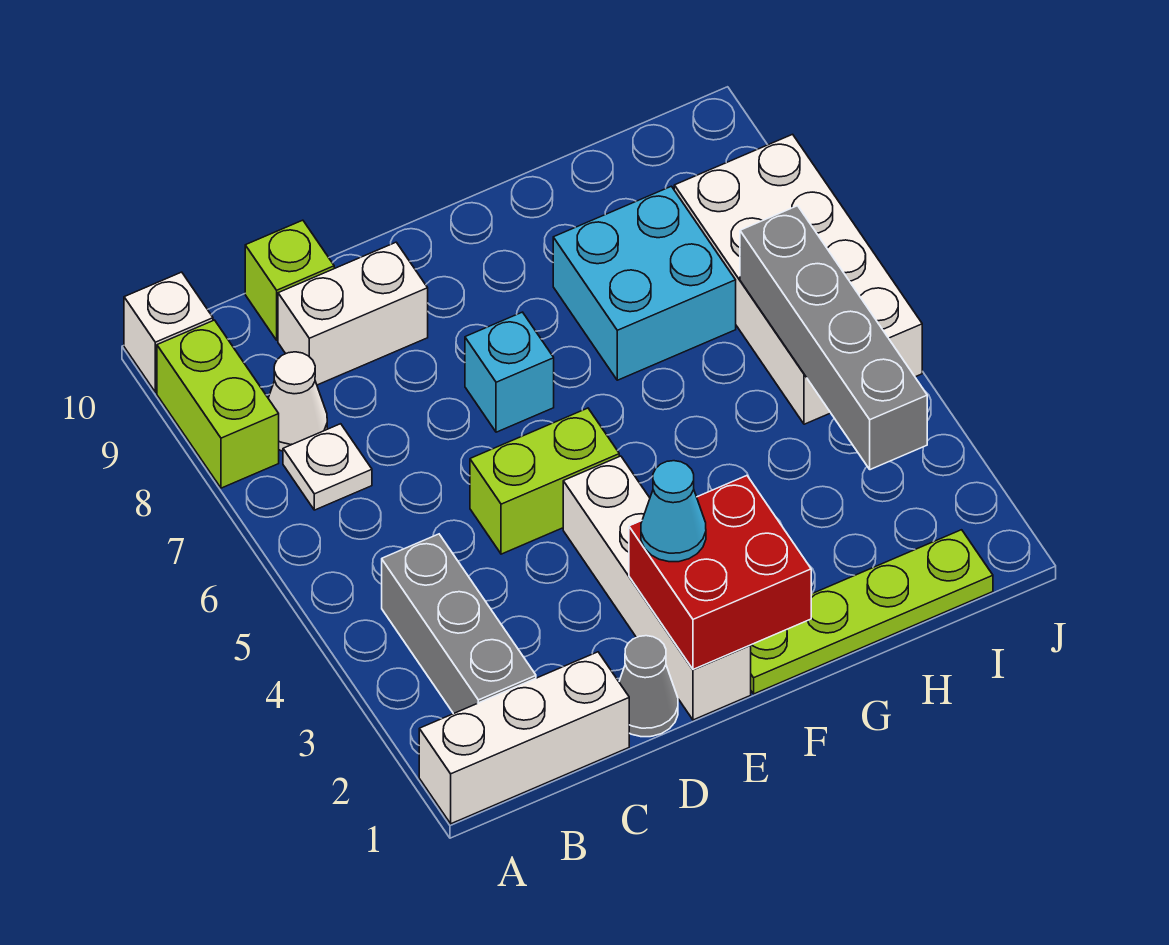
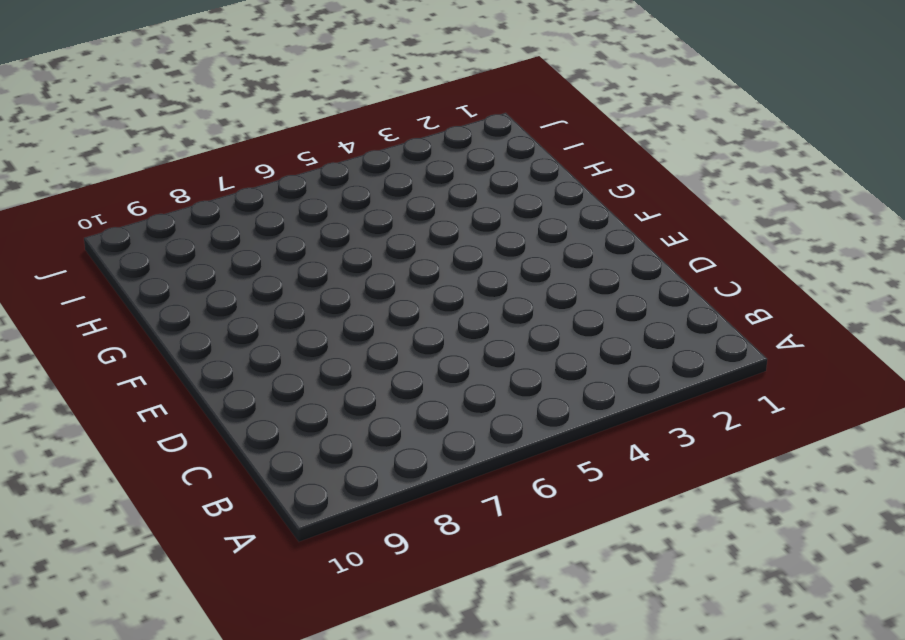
none -> white 1x3 brick [419,652,629,824]
none -> lime 1x2 brick [157,320,279,488]
none -> white 1x1 brick [124,272,213,392]

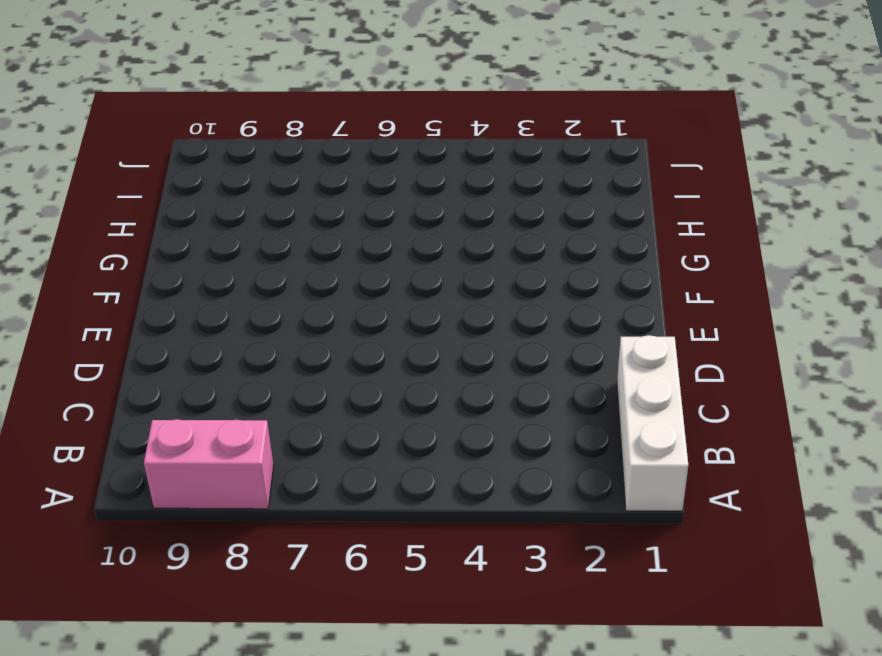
pink 1x2 brick [144,419,274,509] -> lime 1x2 brick [157,320,279,488]
none -> white 1x1 brick [124,272,213,392]
none -> grey 1x3 brick [382,534,536,714]
none -> white 1x1 plate [283,424,372,510]

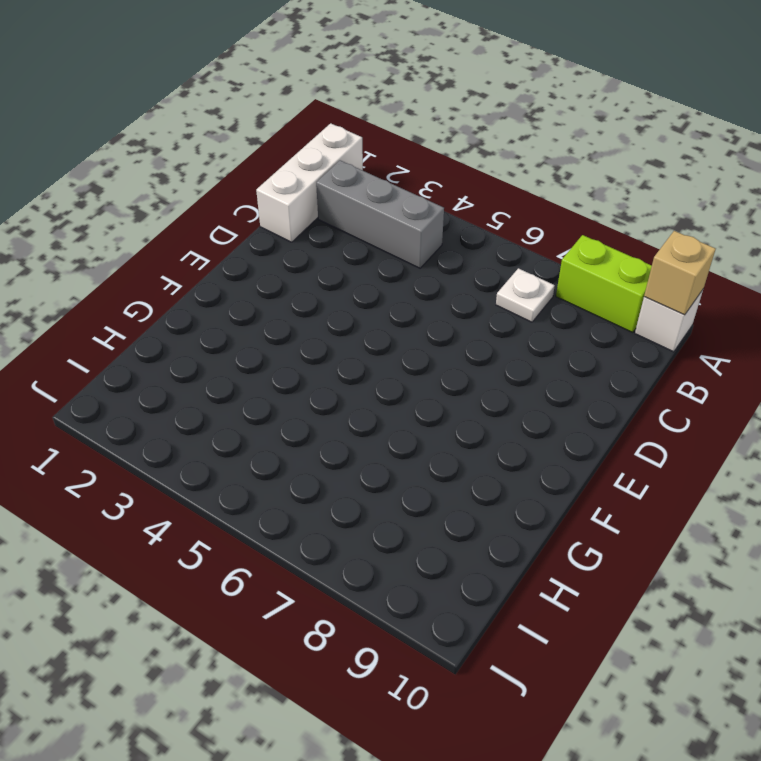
tan 1x1 brick [644,231,716,315] -> none
none -> white 1x1 cone [268,352,327,451]
none -> white 1x2 brick [278,242,428,385]
none -> lime 1x1 brick [245,220,334,340]

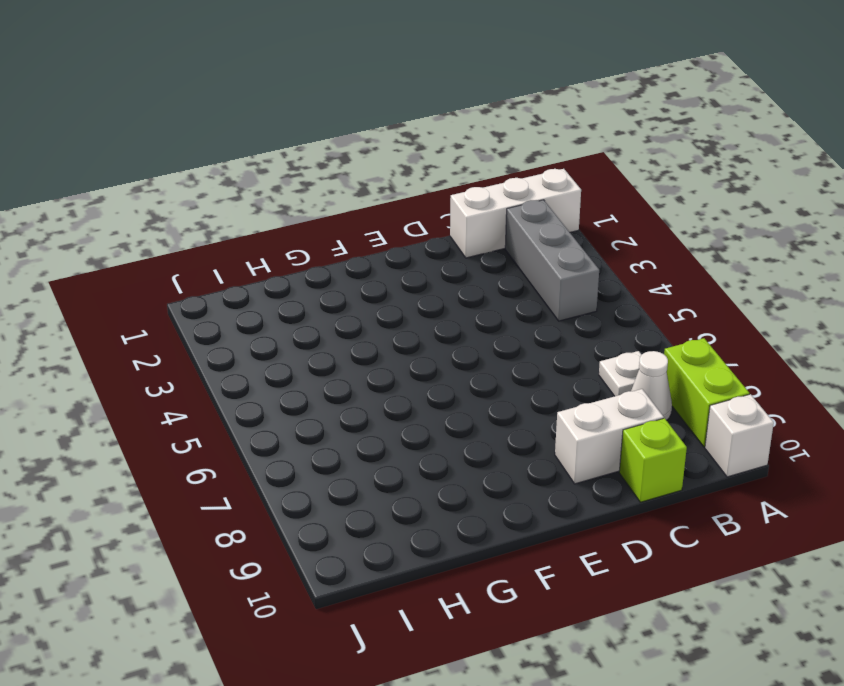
none -> grey 1x1 cone [619,636,678,737]
none -> lime 1x2 brick [470,408,619,554]
none -> white 1x4 brick [563,456,751,720]

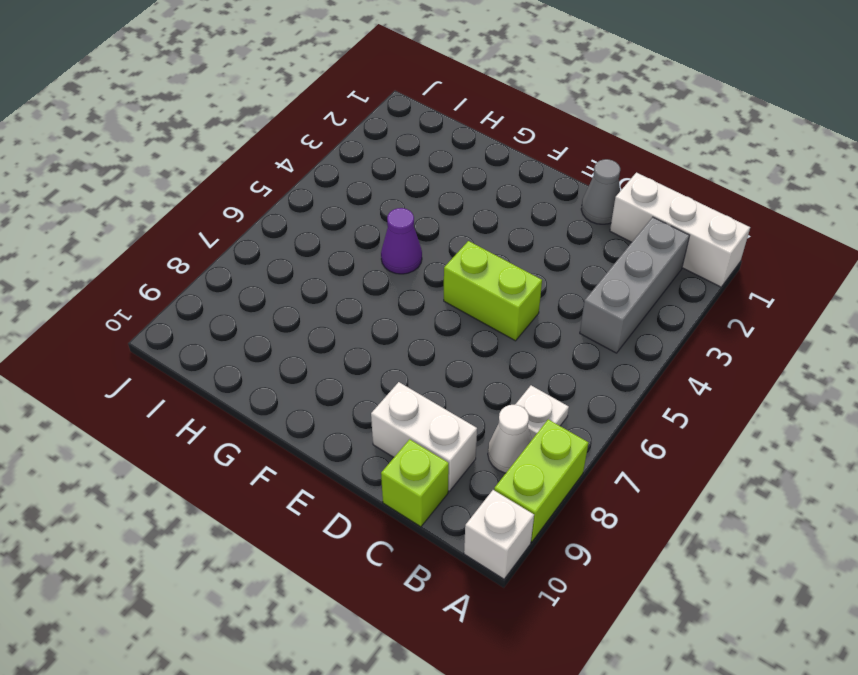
purple 1x1 cone [381,208,422,274] -> none
none -> white 1x4 brick [563,456,751,720]
none -> cyan 1x1 brick [465,312,554,432]
none -> lime 1x4 plate [750,530,993,694]

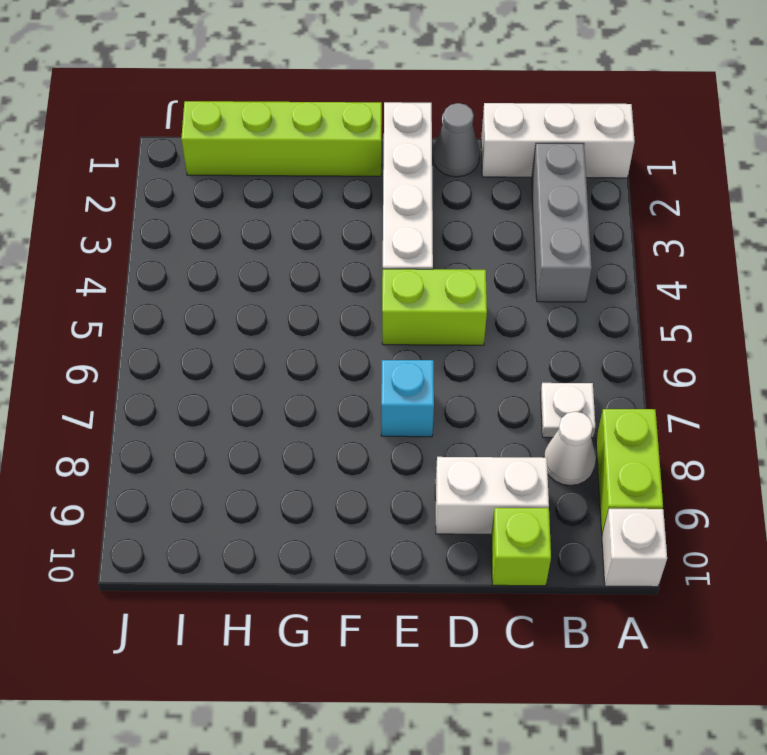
lime 1x4 brick [181,101,382,176] -> lime 1x4 plate [750,530,993,694]
none -> cyan 2x2 brick [553,186,736,380]
none -> white 2x4 brick [674,134,922,424]
none -> red 2x2 brick [629,476,811,669]

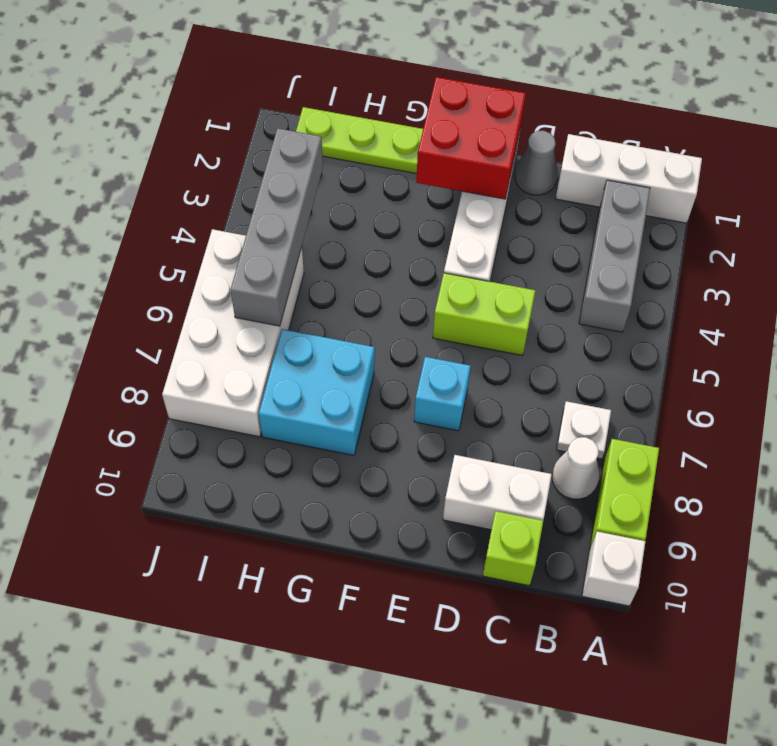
none -> cyan 1x1 cone [641,461,706,562]

